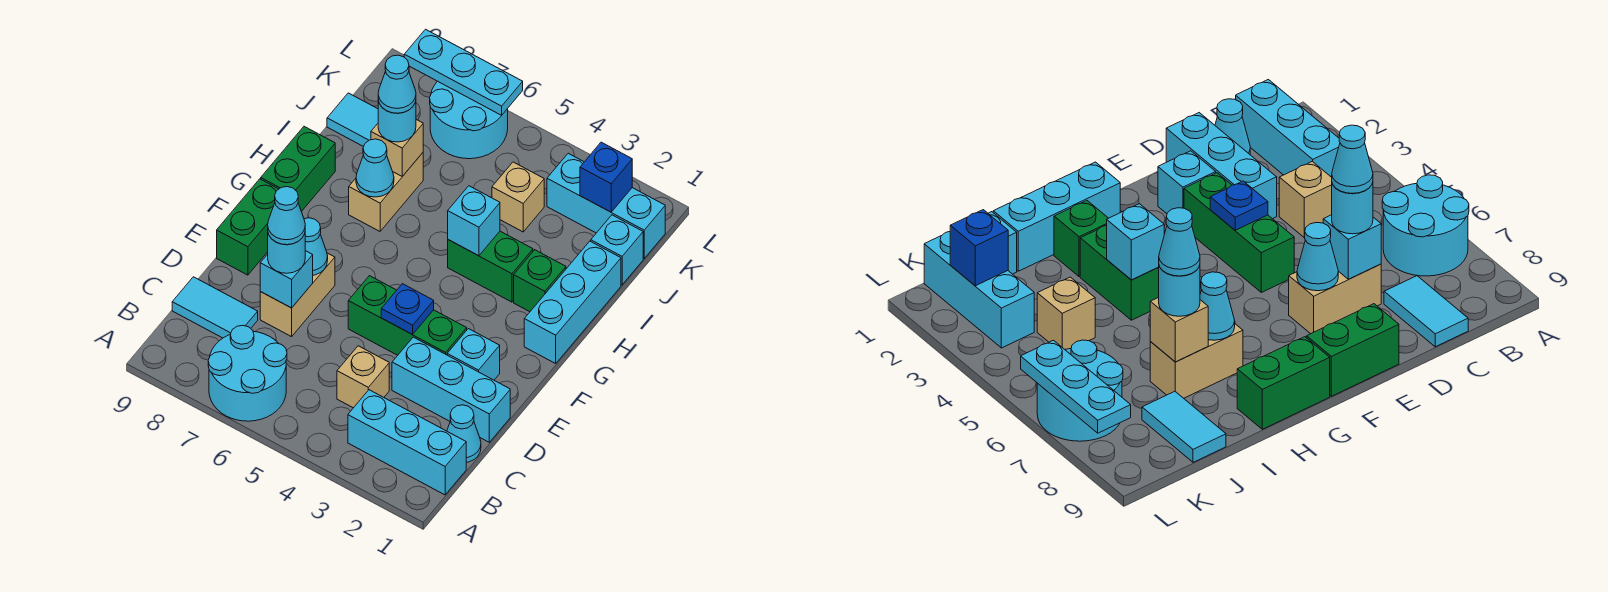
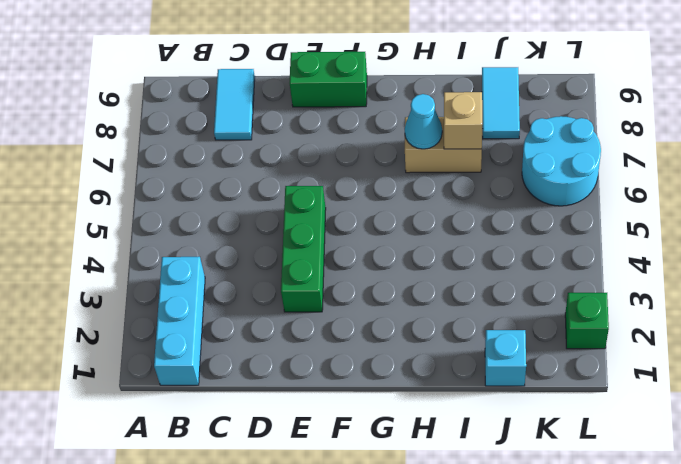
green 1x1 brick [565,293,609,349] -> green 1x1 brick moved to [514,250,566,312]
none -> cyan 2x2 round brick [208,325,287,421]
none -> cyan 1x1 cone [447,405,481,462]
none -> tan 1x1 brick [337,346,389,408]
none -> cyan 1x3 brick [392,337,510,442]

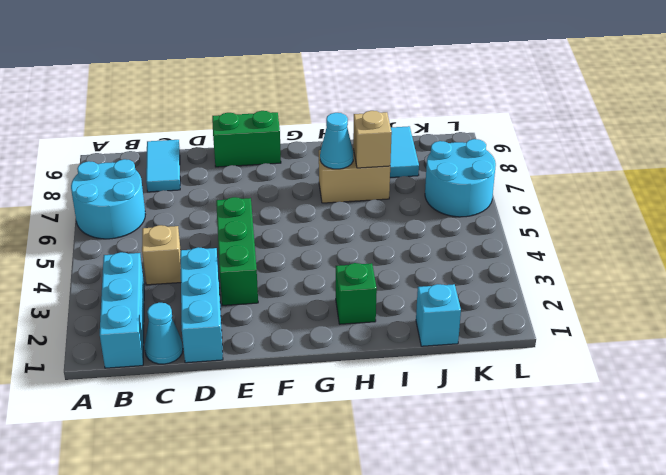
none -> tan 1x2 brick [260,253,335,337]
none -> cyan 1x1 brick [447,329,500,380]
none -> cyan 1x3 brick [524,241,621,363]
none -> green 1x2 brick [261,127,335,212]

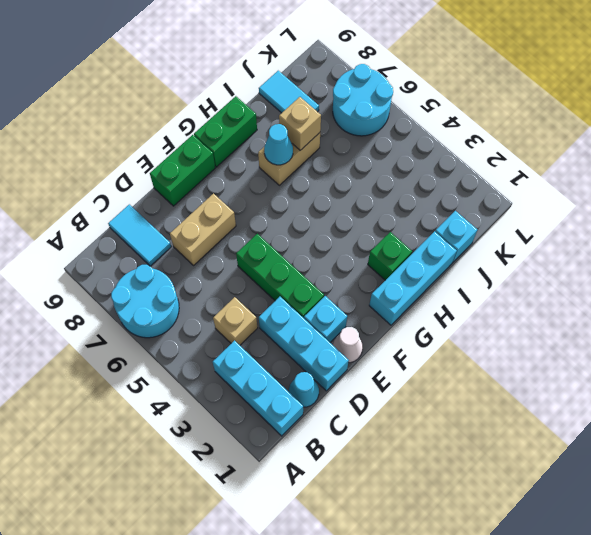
white 1x1 cone [333,327,363,363] -> none
none -> green 1x2 brick [448,231,533,302]
none -> tan 1x1 brick [492,162,544,232]
none -> cyan 1x3 brick [547,153,665,258]
none -> cyan 1x1 brick [260,251,313,308]

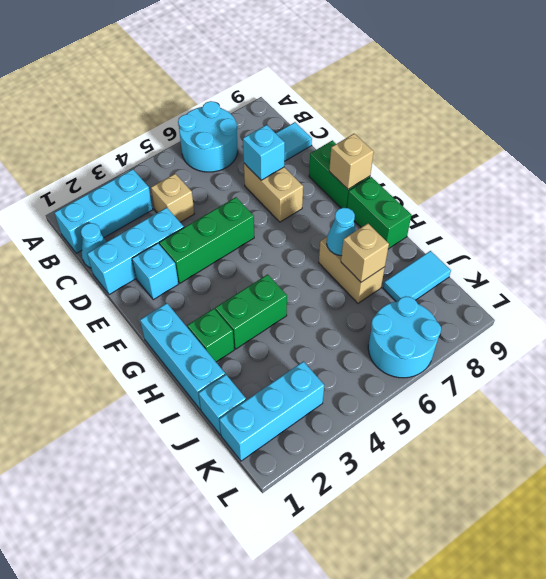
tan 1x1 brick [329,134,374,189] -> tan 1x1 brick moved to [492,162,544,232]
none -> blue 1x1 plate [381,284,434,334]
none -> cyan 1x1 cone [304,218,328,275]
none -> cyan 1x1 brick [448,186,500,256]
none -> blue 1x1 brick [580,142,632,212]

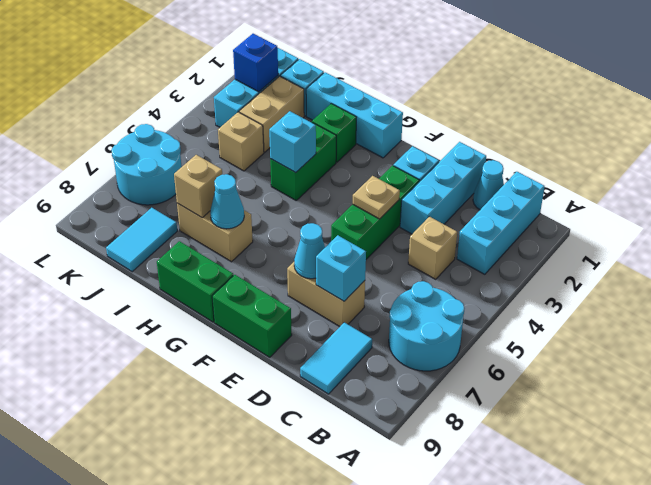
tan 1x1 plate [353,176,400,219] -> blue 1x1 plate [381,284,434,334]
tan 1x2 brick [239,76,304,152] -> none
none -> cyan 1x3 plate [404,29,523,115]
none -> cyan 1x1 round brick [268,234,305,273]
none -> cyan 1x1 round brick [378,100,416,142]
none -> cyan 1x1 cone [268,187,305,245]

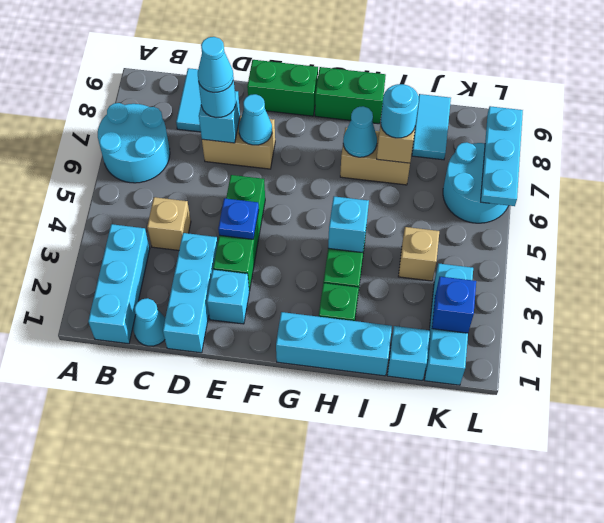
none -> cyan 1x1 cone [378,55,416,113]

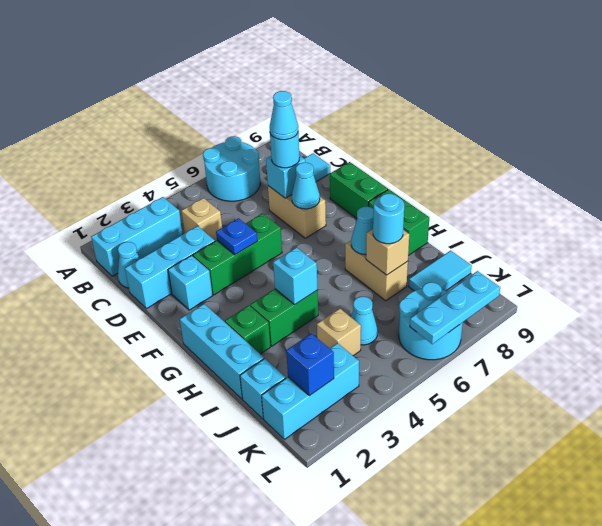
cyan 1x1 cone [351,297,377,345] -> cyan 1x1 cone moved to [378,55,416,113]

